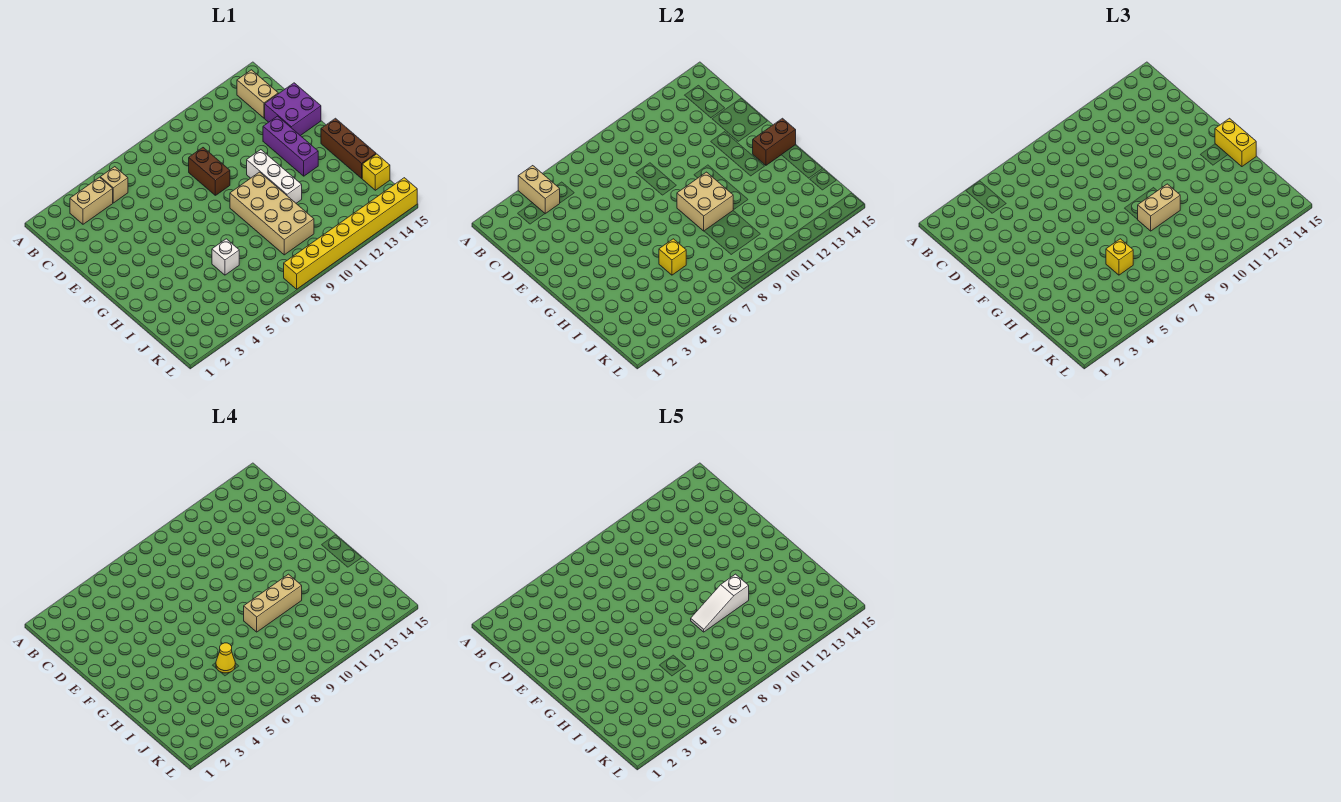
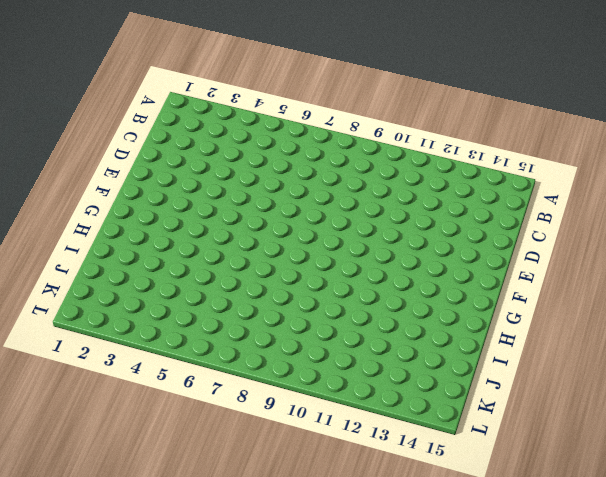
none -> tan 1x2 brick [70,177,113,224]
none -> tan 1x1 brick [100,167,128,203]
none -> tan 1x2 brick [237,70,278,118]

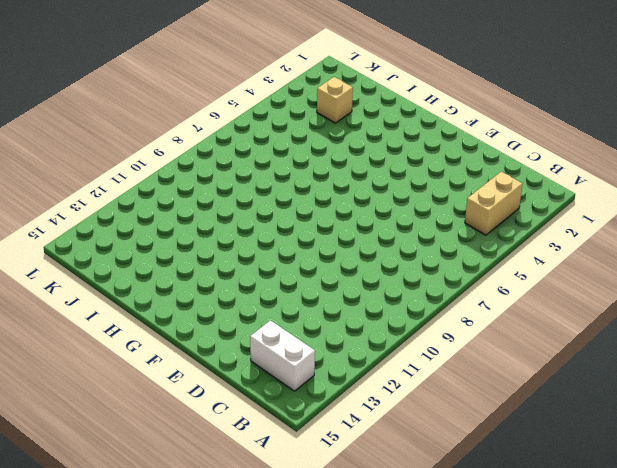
white 1x2 brick [250,321,315,391] -> tan 1x2 brick [237,70,278,118]
tan 1x1 brick [317,77,353,123] -> tan 1x1 brick moved to [100,167,128,203]
none -> brown 1x2 brick [189,148,230,195]
none -> purple 2x2 brick [265,83,321,136]
none -> purple 1x3 brick [263,116,318,176]

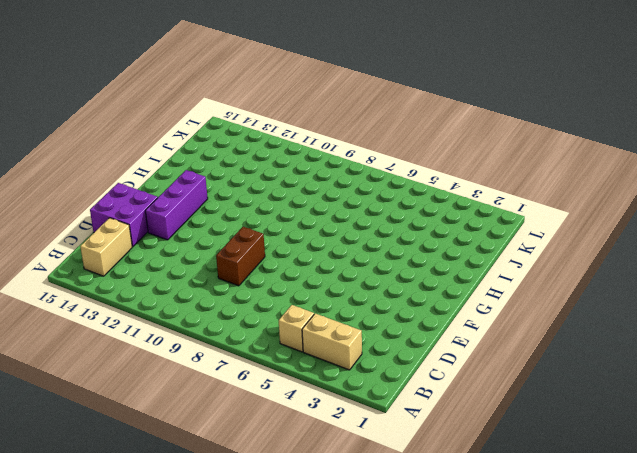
none -> white 1x3 brick [247,150,302,203]
none -> tan 2x4 brick [230,172,314,255]
none -> brown 1x3 brick [321,118,376,178]

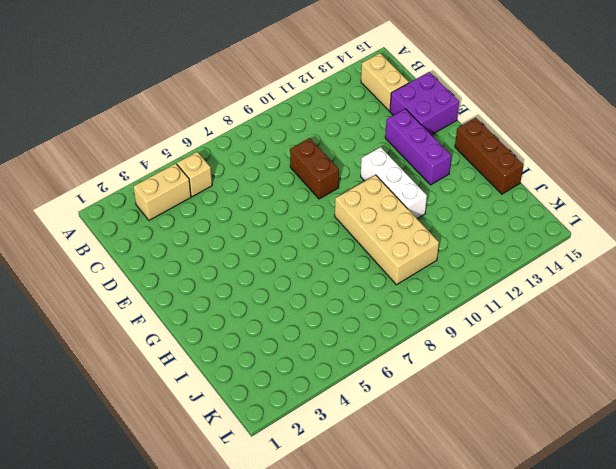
none -> white 1x1 brick [212,239,239,275]
none -> yellow 1x1 brick [362,154,390,190]
none -> yellow 1x8 brick [284,178,417,289]

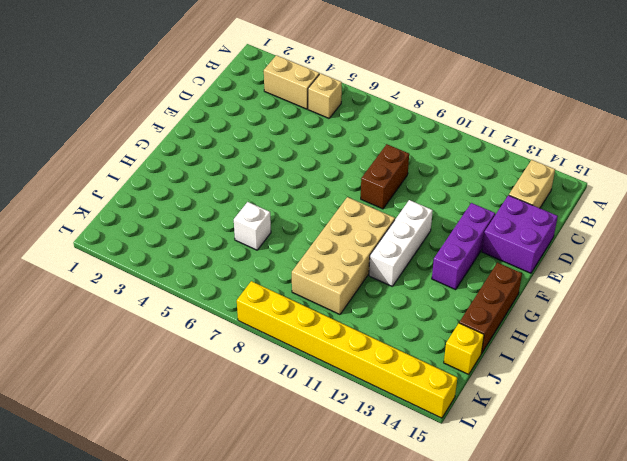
none -> tan 1x2 brick [518,166,560,214]
none -> tan 2x2 brick [677,172,733,231]
none -> brown 1x2 brick [753,118,796,165]

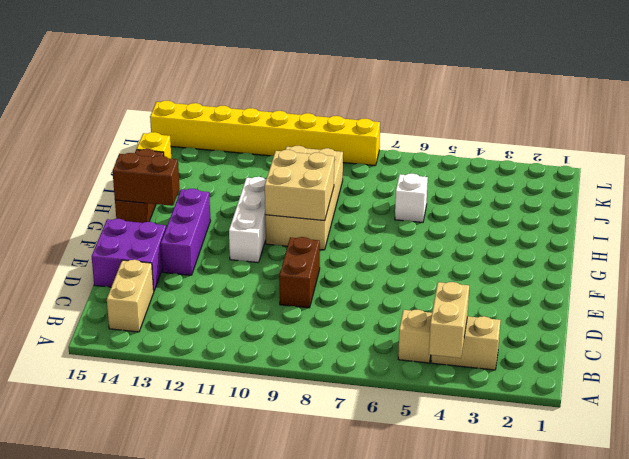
none -> yellow 1x1 brick [659,239,686,275]
none -> yellow 1x2 brick [1215,118,1256,167]
none -> tan 1x2 brick [1137,184,1180,231]

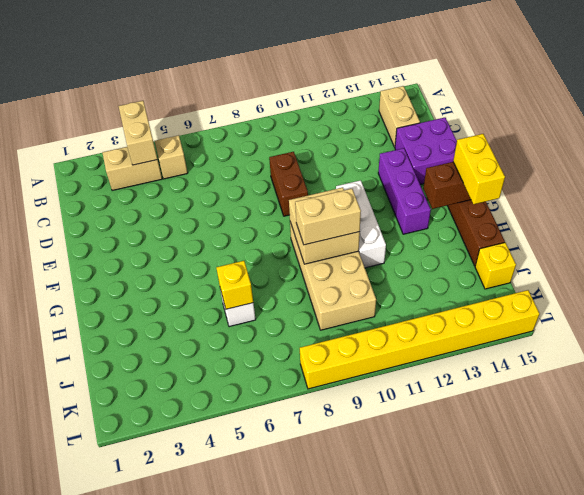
none -> yellow 1x1 brick [1106,239,1133,275]
none -> tan 1x3 brick [244,574,302,632]
none -> yellow 1x1 cone [216,643,235,673]

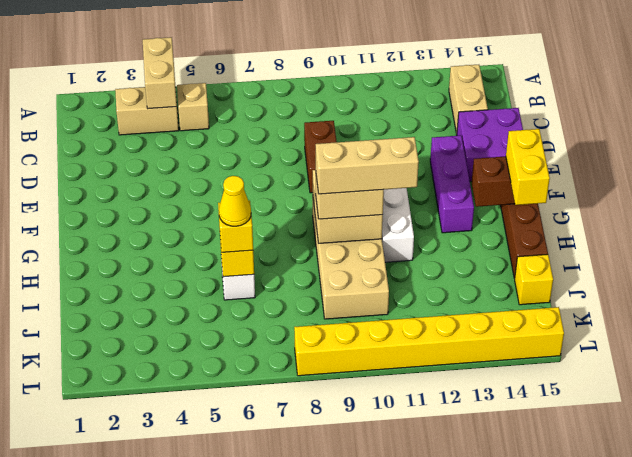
none -> white 1x3 slope [691,574,749,632]

